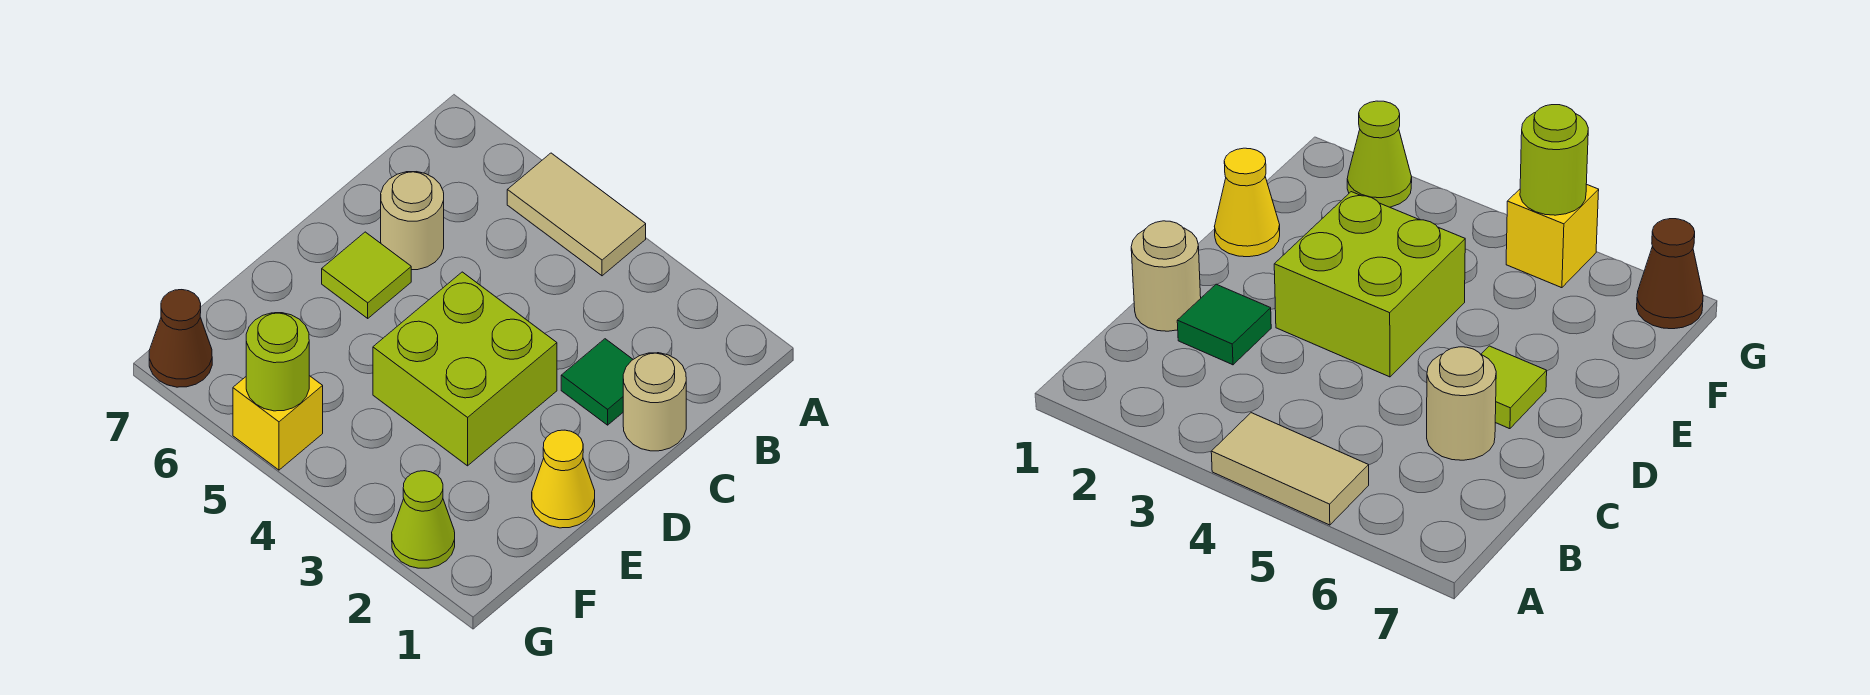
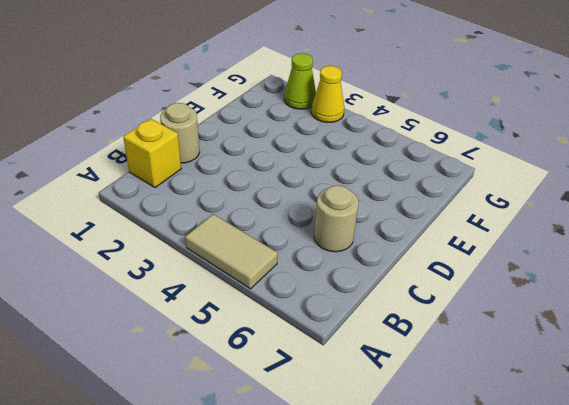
yellow 1x1 brick [123,119,181,188] -> yellow 1x1 brick moved to [233,376,323,470]
yellow 1x1 cone [311,66,344,122] -> yellow 1x1 cone moved to [532,430,595,528]
none -> green 1x1 tile [561,339,633,425]
none -> lime 2x2 brick [373,272,557,466]

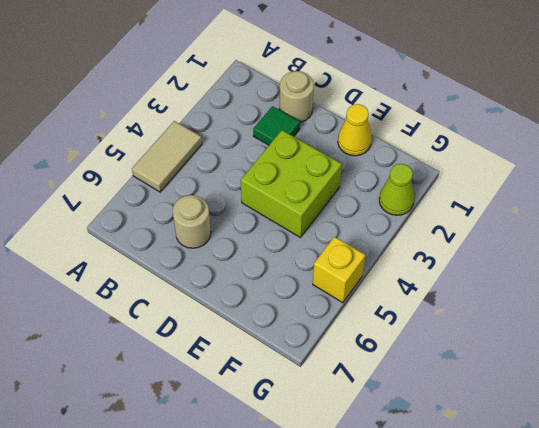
none -> lime 1x1 tile [322,232,411,318]
none -> brown 1x1 cone [149,290,212,387]

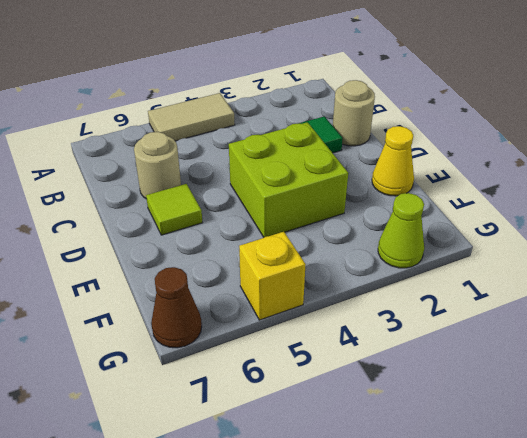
none -> lime 1x1 round brick [246,313,309,411]

